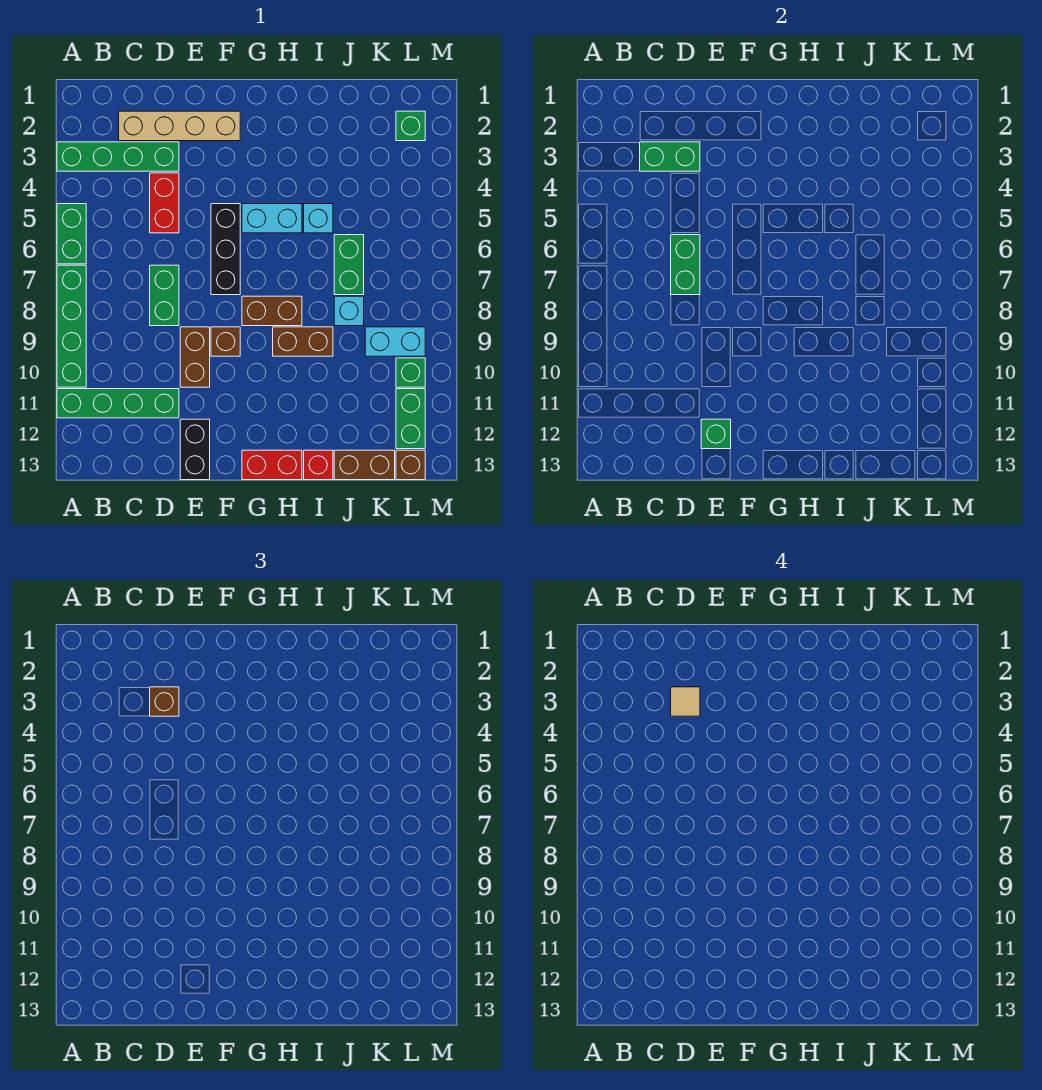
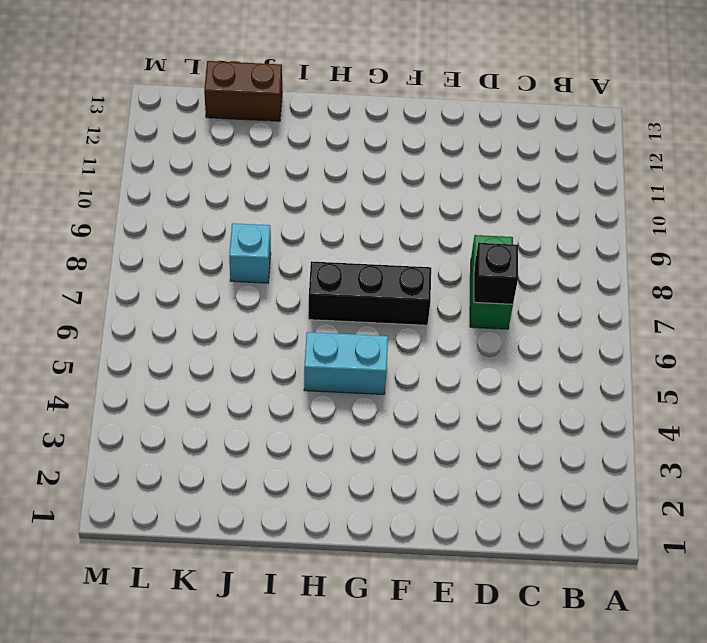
black 1x1 brick [474,243,518,304] -> green 1x2 brick [671,235,700,295]
black 1x3 brick [308,261,431,325] -> black 1x3 brick turned to [211,204,240,295]
none -> green 1x4 brick [57,142,179,171]
none -> green 1x2 brick [57,204,86,264]
none -> green 1x4 brick [57,265,86,387]
none -> green 1x4 brick [57,389,179,418]

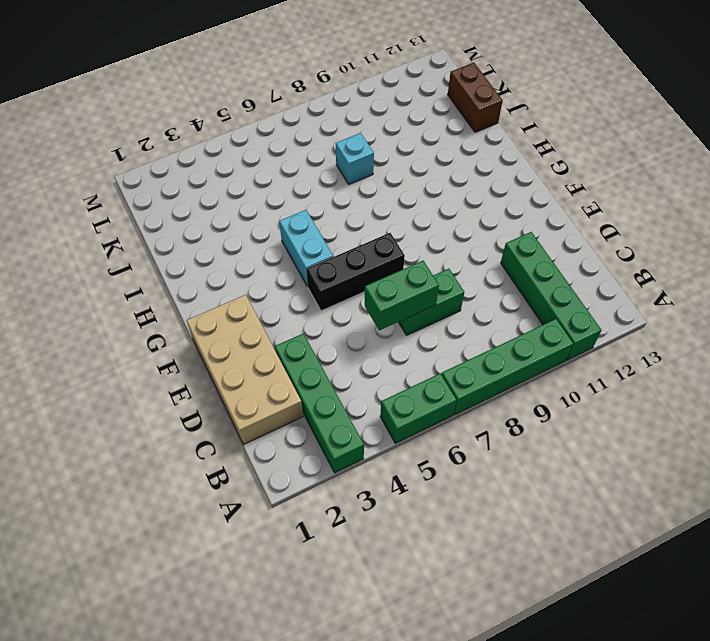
tan 2x4 brick [187,295,303,444] -> tan 1x4 brick [119,111,240,141]
none -> red 1x2 brick [150,173,179,233]
none -> brown 1x2 brick [180,327,210,387]
none -> black 1x2 brick [180,419,210,480]
none -> brown 1x1 brick [211,327,240,356]

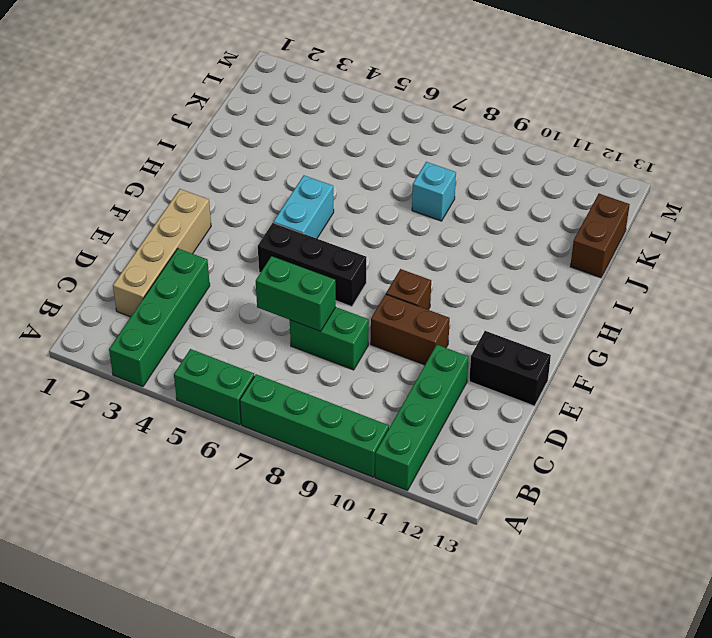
none -> red 1x2 brick [150,173,179,233]
none -> brown 1x2 brick [242,296,302,326]
none -> red 1x2 brick [242,450,302,480]
none -> brown 1x2 brick [273,327,333,356]

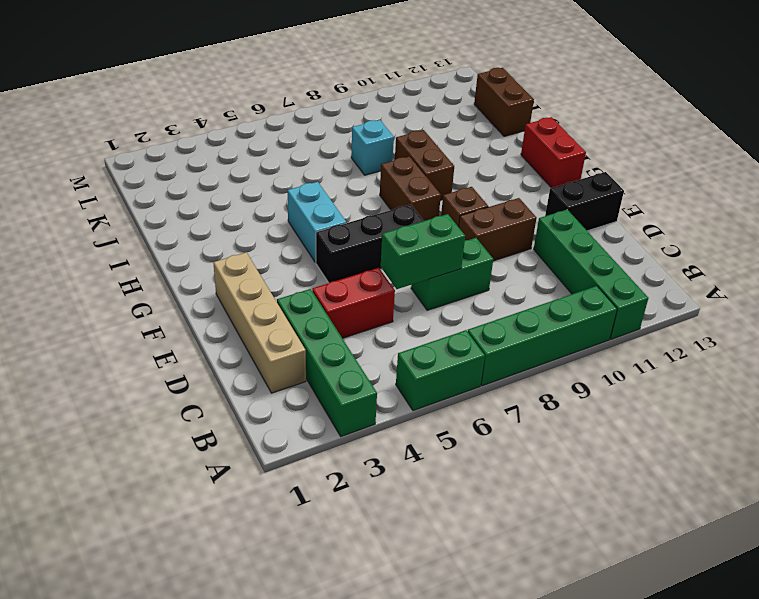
none -> cyan 1x1 brick [304,204,333,233]
none -> red 1x1 brick [304,450,333,480]
none -> green 1x2 brick [334,235,364,295]
none -> cyan 1x2 brick [365,327,425,356]

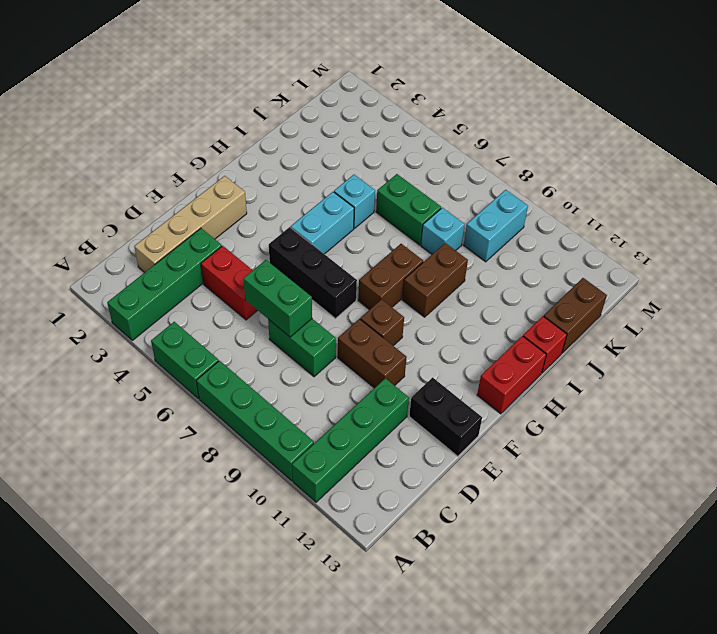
none -> green 1x1 brick [396,111,425,141]
none -> green 1x1 brick [396,358,425,387]
none -> green 1x2 brick [396,389,425,449]
none -> brown 1x1 brick [396,450,425,480]

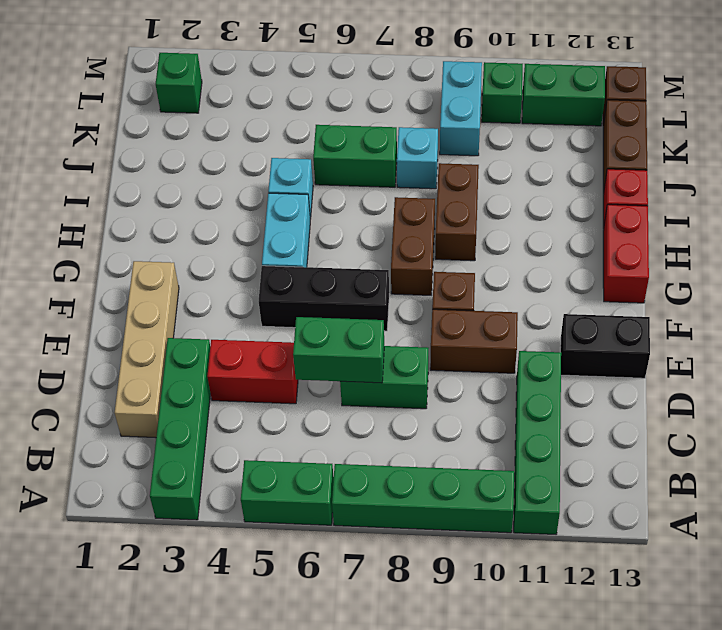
none -> green 1x2 brick [640,142,700,171]
none -> green 1x1 brick [701,419,731,449]
none -> brown 1x1 brick [150,687,179,716]
none -> tan 1x1 tile [671,687,700,716]

